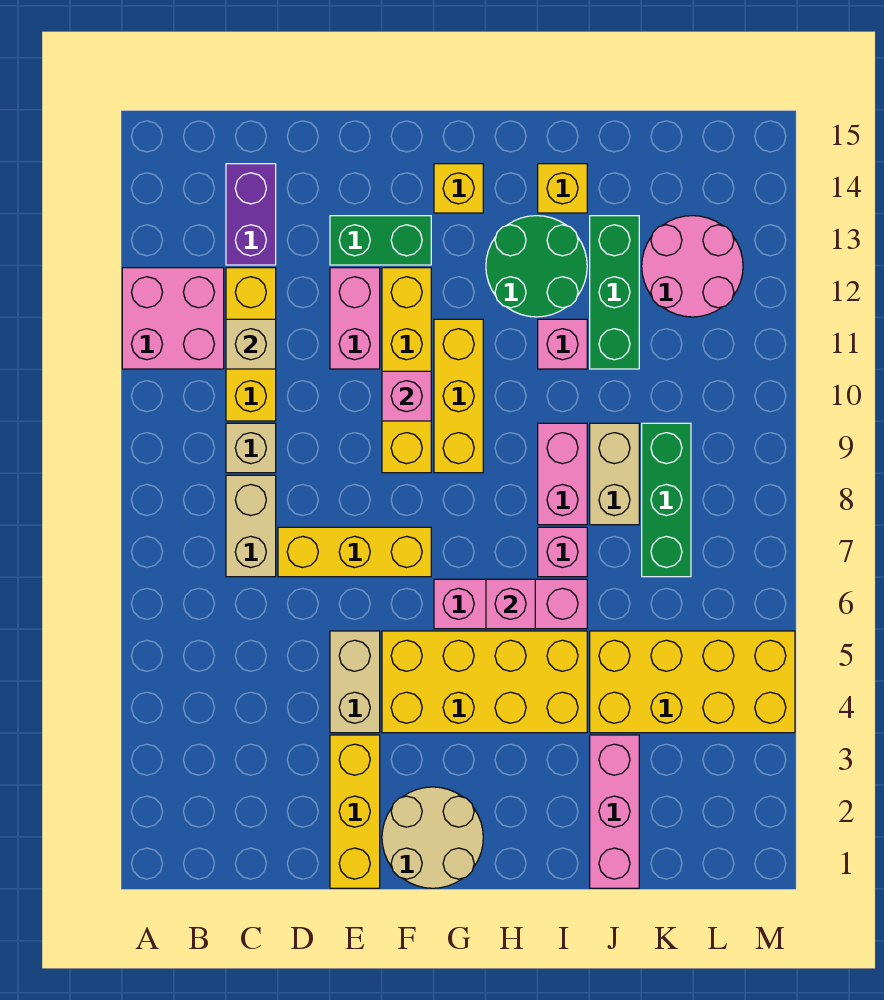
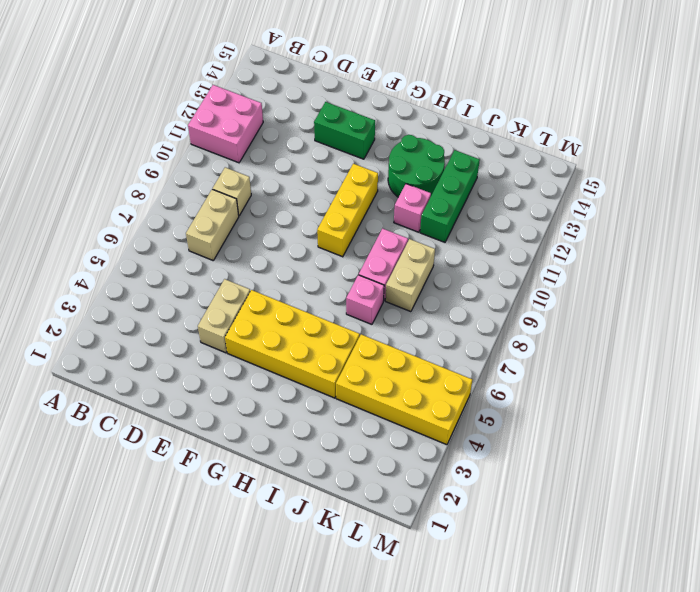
none -> yellow 1x3 brick [226,268,276,421]
none -> purple 1x2 brick [226,164,276,265]
none -> yellow 1x3 brick [278,527,431,577]
none -> yellow 1x3 brick [330,735,380,888]

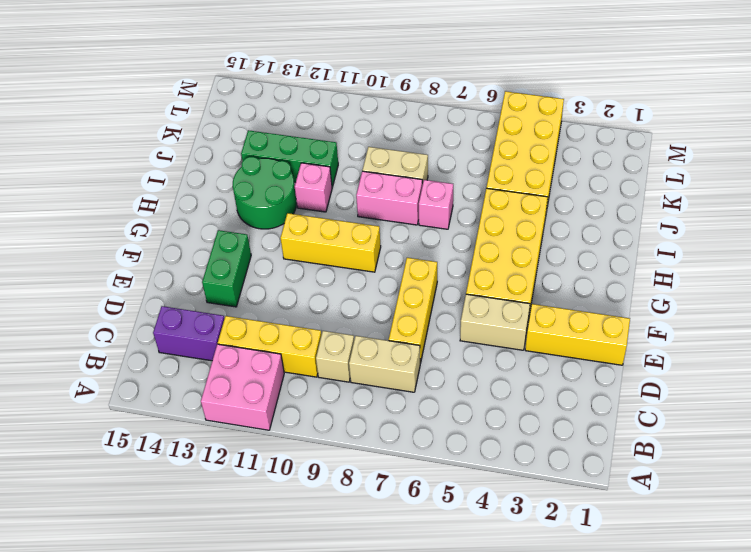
none -> pink 1x2 brick [330,268,380,369]
none -> tan 2x2 round brick [382,787,483,888]
none -> yellow 1x4 brick [382,268,431,473]
none -> pink 1x3 brick [434,579,587,629]

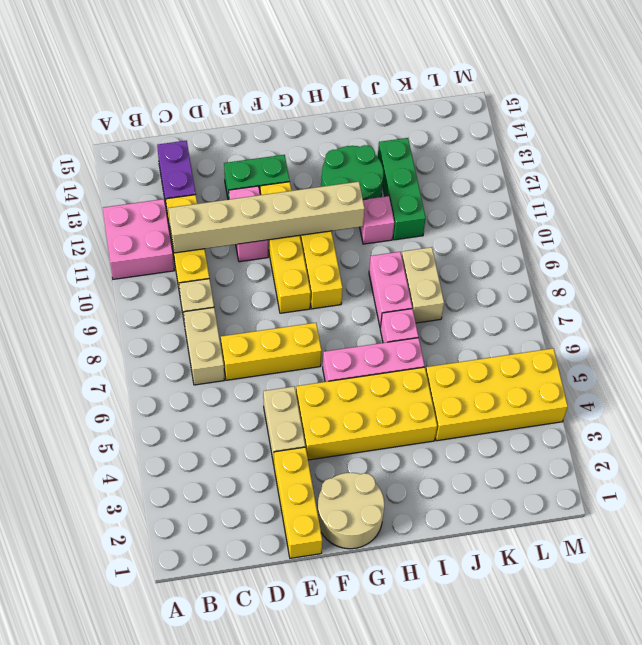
tan 1x6 brick [168,182,365,253] -> tan 1x1 brick [226,319,276,369]
none -> yellow 1x1 brick [434,164,483,213]
none -> yellow 1x1 brick [538,164,587,213]
none -> pink 1x3 brick [590,735,639,888]
none -> green 1x3 brick [642,423,691,577]

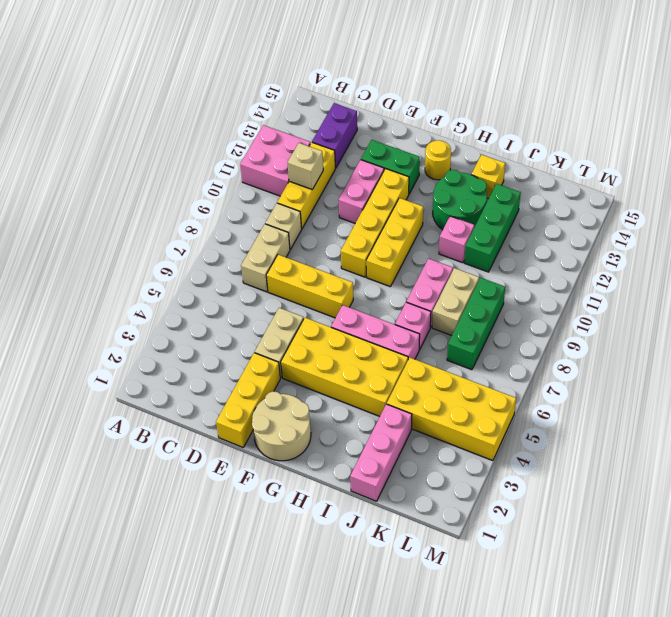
yellow 1x1 round brick [425,140,451,180] -> yellow 1x1 brick [434,164,483,213]
none -> pink 2x2 round brick [642,216,743,317]
none -> pink 1x1 brick [382,371,431,421]
none -> pink 1x1 brick [486,579,535,629]

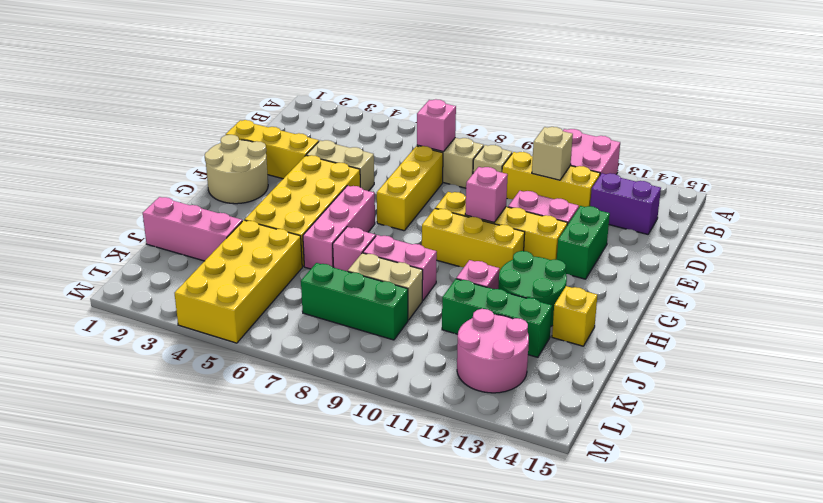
pink 1x1 brick [417,99,456,151] -> pink 1x1 brick moved to [486,579,535,629]
none -> yellow 1x1 brick [434,164,483,213]

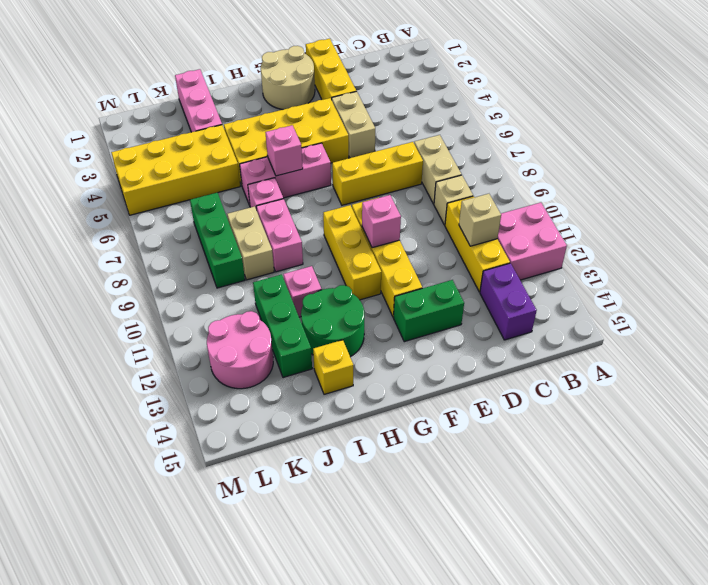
none -> pink 1x2 brick [330,268,380,369]
none -> yellow 1x1 brick [434,164,483,213]

